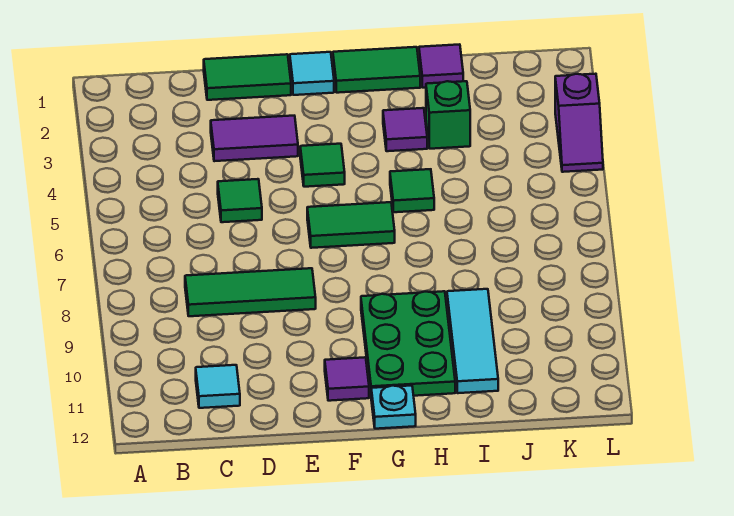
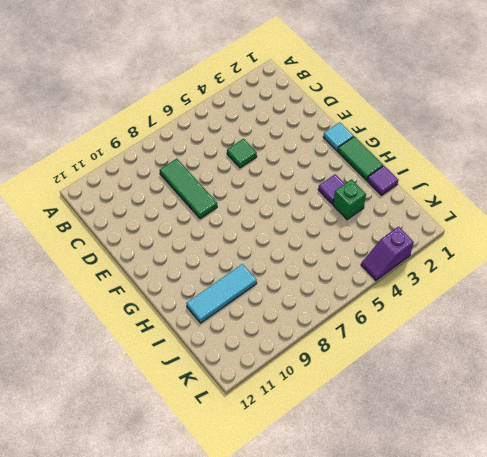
none -> cyan 1x1 tile [196,365,240,408]
none -> green 1x2 tile [204,54,291,100]
none -> purple 1x2 tile [211,116,298,161]

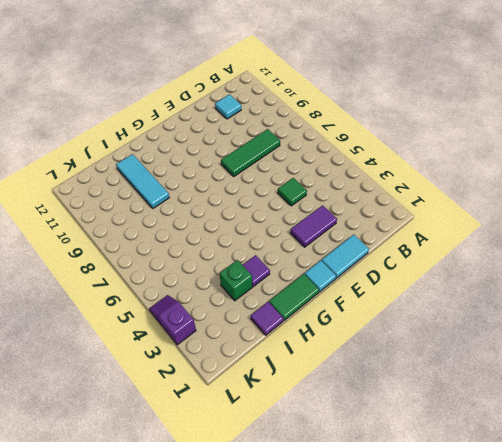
cyan 1x2 tile [322,235,369,278] -> green 1x2 tile [204,54,291,100]
none -> green 1x1 tile [300,144,345,187]
none -> green 1x2 tile [307,202,395,248]
none -> purple 1x1 tile [325,357,369,401]

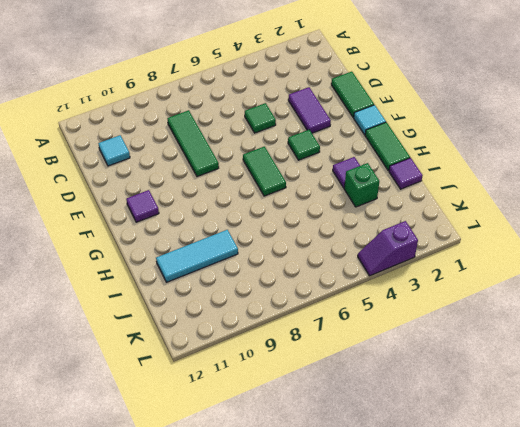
none -> green 2x3 plate [361,291,455,396]
none -> cyan 1x1 plate [371,386,416,429]
none -> green 1x1 tile [390,169,434,212]

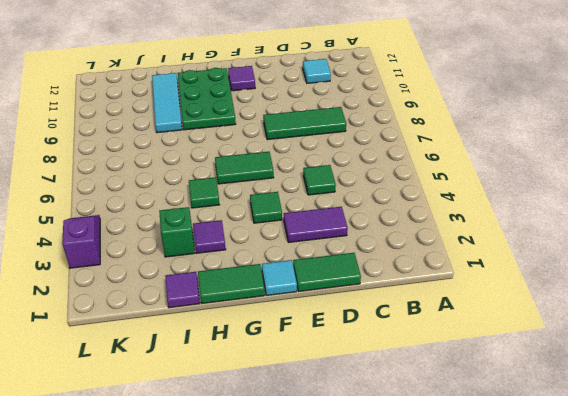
none -> cyan 1x1 plate [371,386,416,429]

